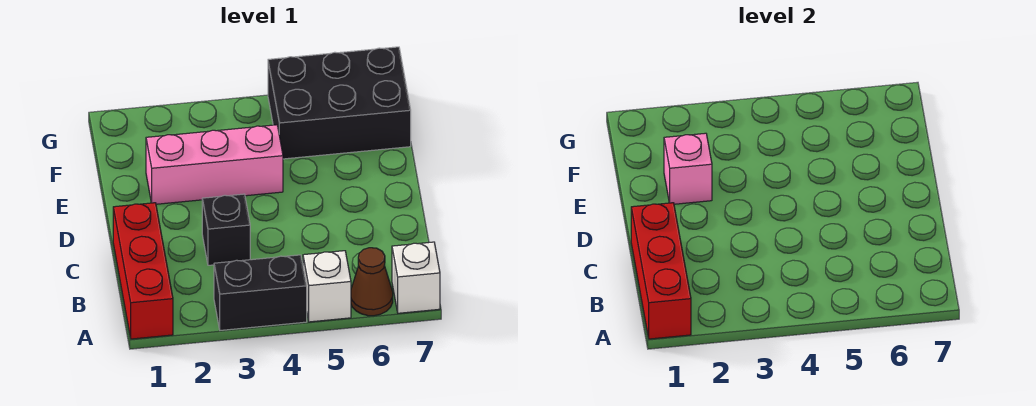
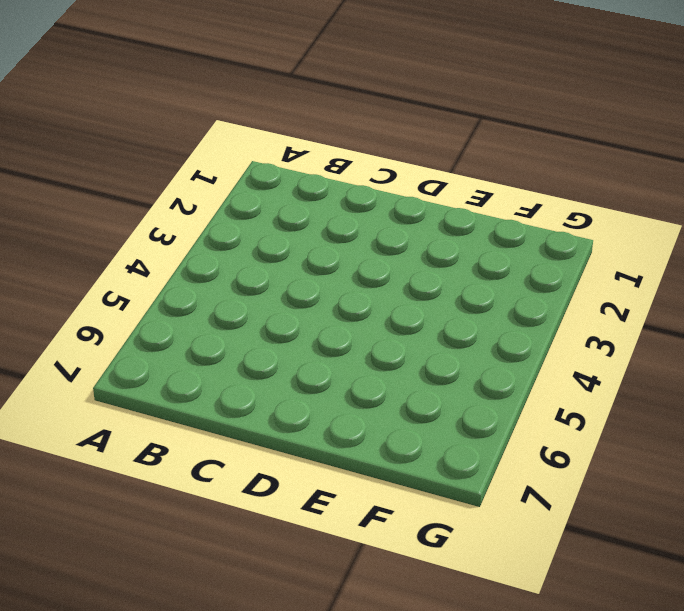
none -> red 1x3 brick [113,203,173,339]
none -> black 1x2 brick [214,255,307,330]

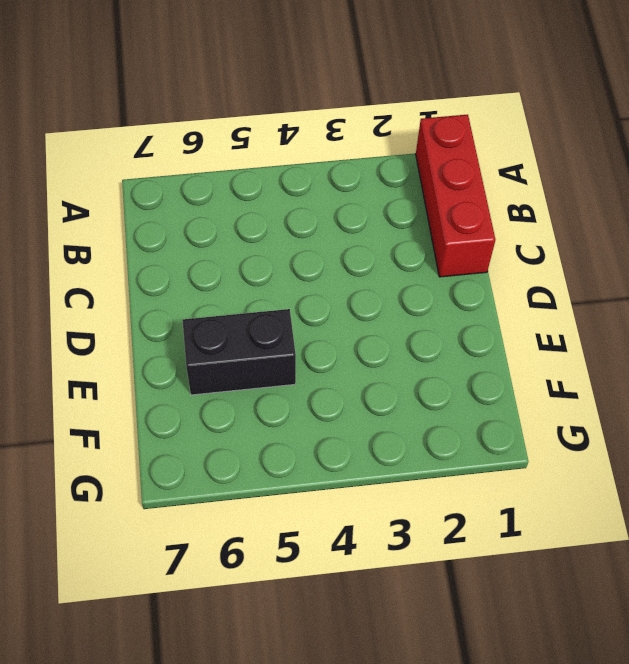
black 1x2 brick [183,309,296,395] -> black 1x2 brick moved to [214,255,307,330]
none -> white 1x1 brick [303,251,351,322]
none -> brown 1x1 cone [351,248,393,316]

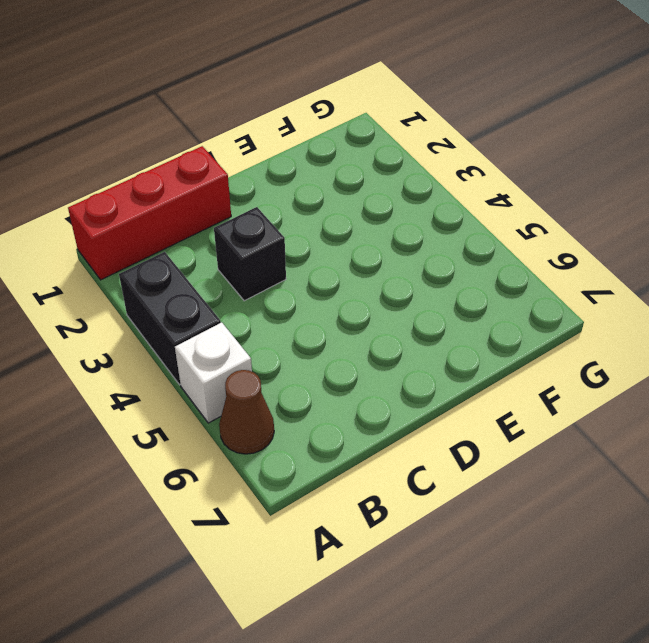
none -> white 1x1 brick [392,242,440,313]
none -> pink 1x3 brick [146,125,283,204]

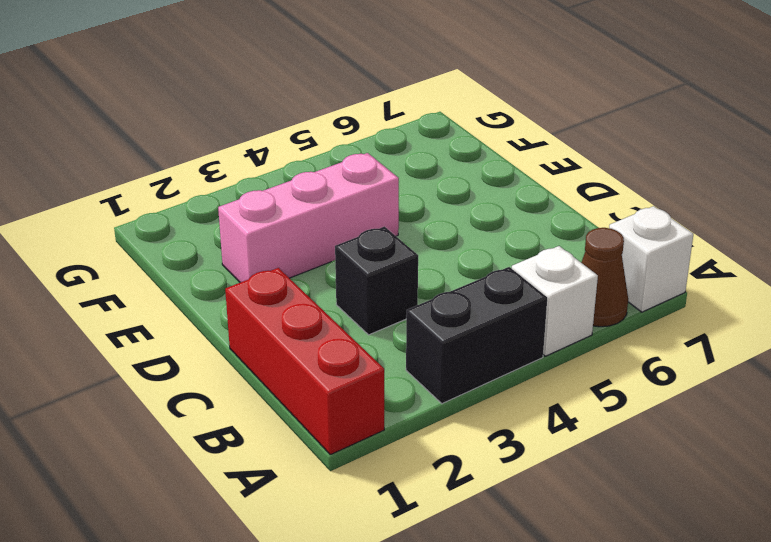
none -> black 2x3 brick [268,47,411,159]
none -> red 1x3 brick [631,203,691,339]

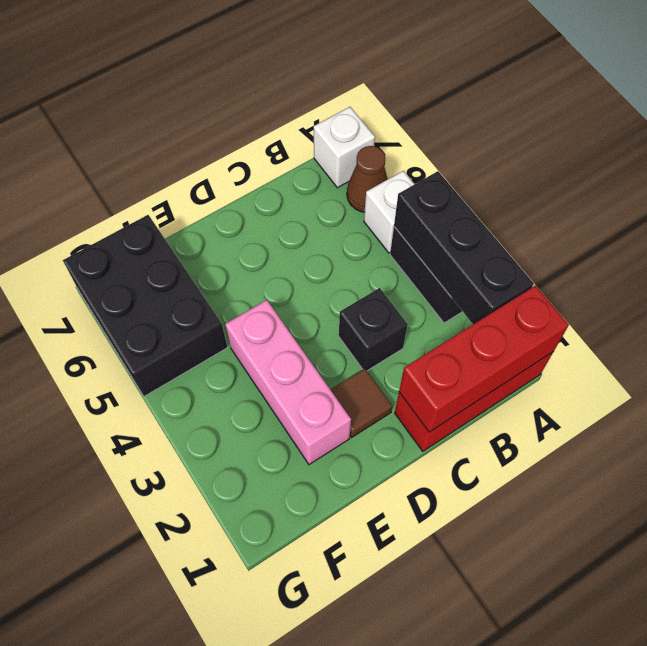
black 1x3 brick [394,171,534,324] -> none
brown 1x1 tile [330,368,392,437] -> none
none -> pink 1x1 brick [664,133,712,204]

